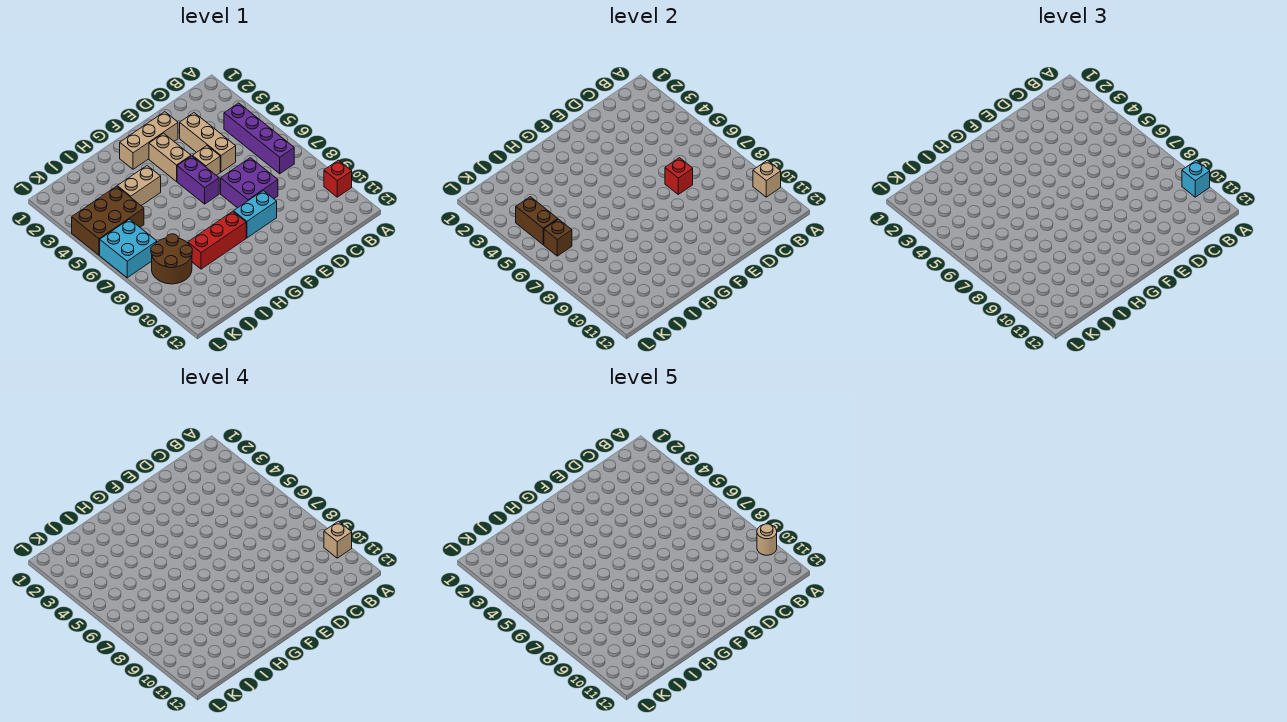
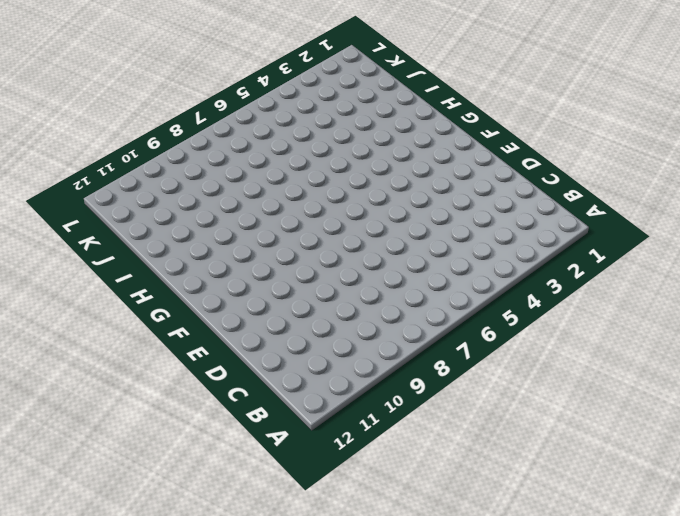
none -> red 1x1 brick [324,160,352,197]
none -> purple 1x4 brick [224,103,294,174]
none -> tan 1x3 brick [180,113,236,172]

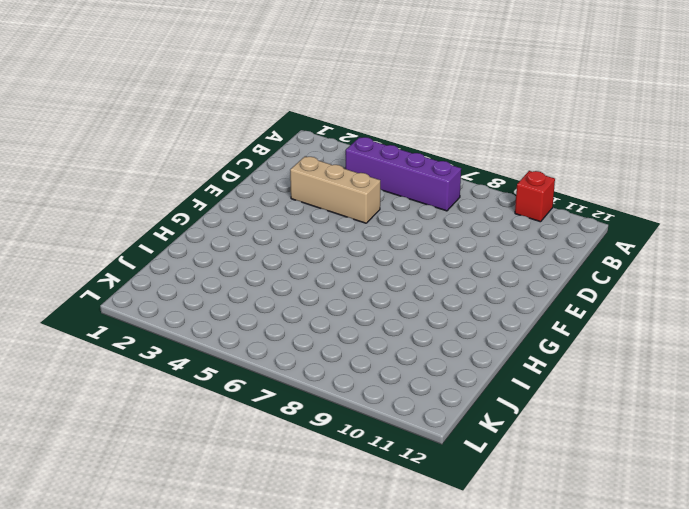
none -> purple 2x2 brick [221,158,278,208]
none -> tan 1x3 brick [120,112,178,169]
none -> tan 1x1 brick [193,146,220,175]

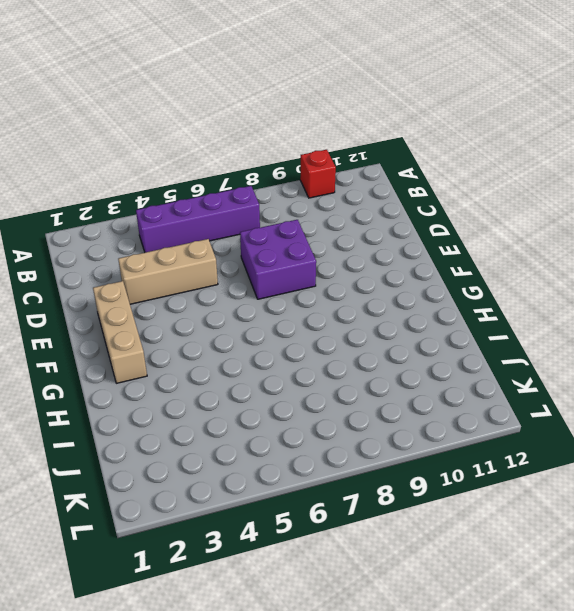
none -> tan 1x1 brick [193,146,220,175]
none -> cyan 1x2 brick [234,191,277,238]
none -> tan 1x2 brick [149,133,191,181]

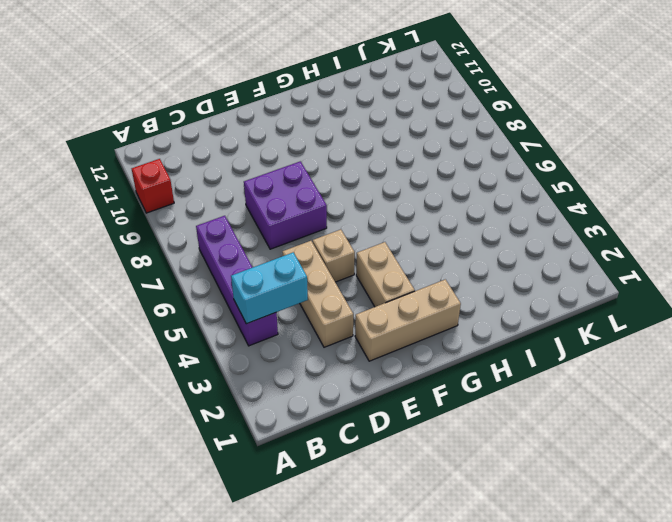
cyan 1x2 brick [231,252,308,324] -> cyan 1x2 brick moved to [234,191,277,238]
none -> purple 1x2 brick [177,156,219,204]
none -> red 1x3 brick [188,211,246,269]
none -> tan 1x2 brick [117,166,161,206]

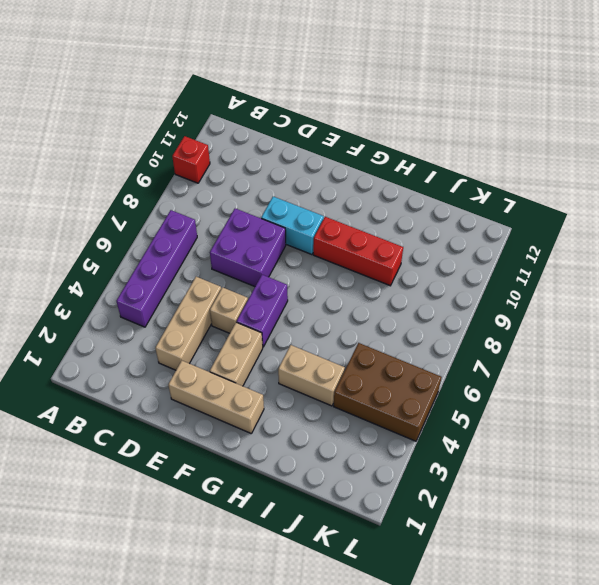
none -> brown 2x2 round brick [151,234,192,284]
none -> cyan 2x2 brick [100,219,157,278]
none -> tan 1x1 brick [753,160,781,197]

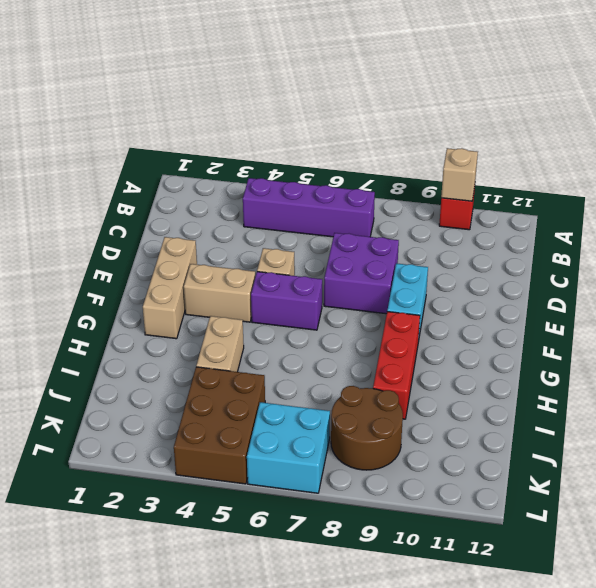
none -> tan 1x3 brick [180,113,236,172]
none -> red 1x1 brick [665,158,693,194]
none -> brown 1x2 brick [516,197,558,245]

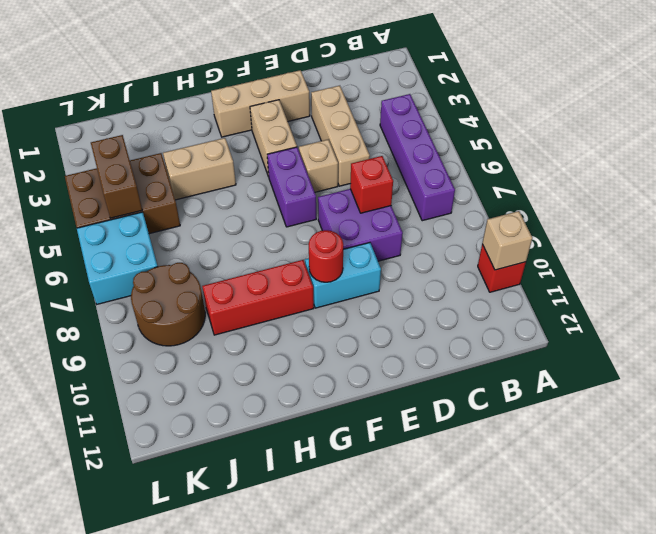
red 1x1 round brick [309,230,343,282] -> none
none -> brown 1x1 brick [544,219,572,256]
none -> cyan 1x1 brick [1182,160,1210,197]
none -> tan 1x1 brick [324,521,352,558]

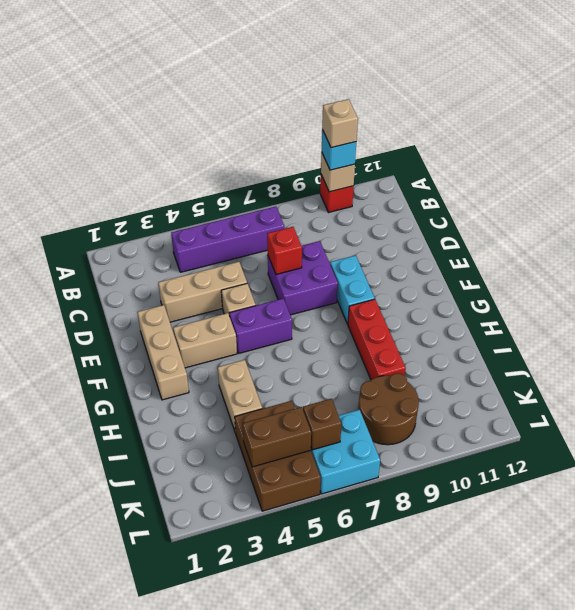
none -> tan 1x1 round brick [757,524,777,555]

